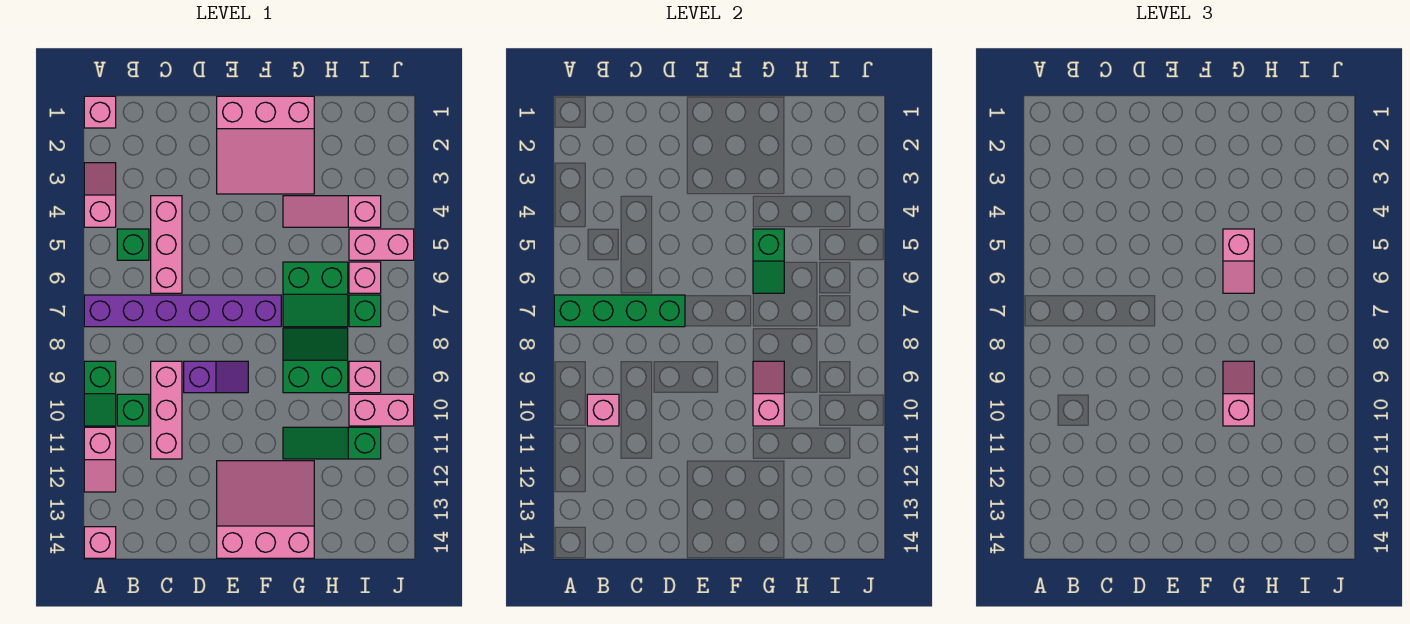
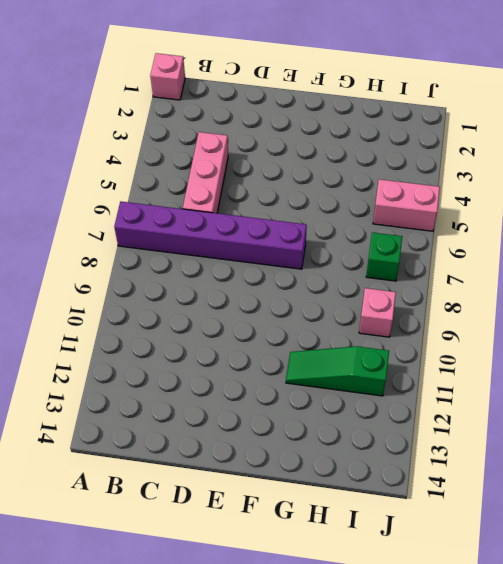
none -> pink 1x2 slope [84,163,116,227]
none -> green 1x2 slope [84,361,116,426]
none -> pink 1x2 slope [84,427,116,492]

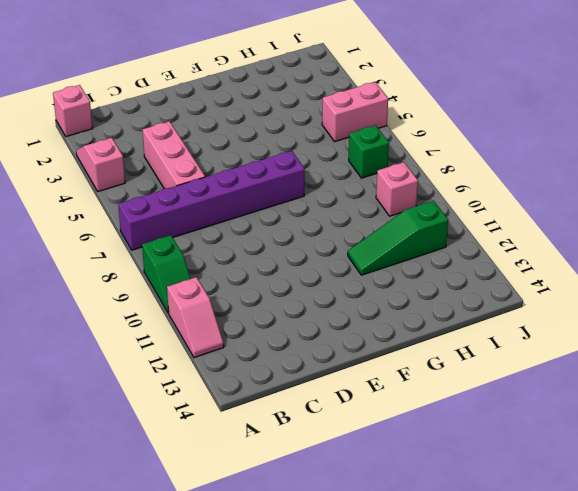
none -> pink 1x1 brick [84,527,116,558]
none -> green 1x1 brick [117,229,149,260]
none -> green 1x1 brick [117,394,149,426]

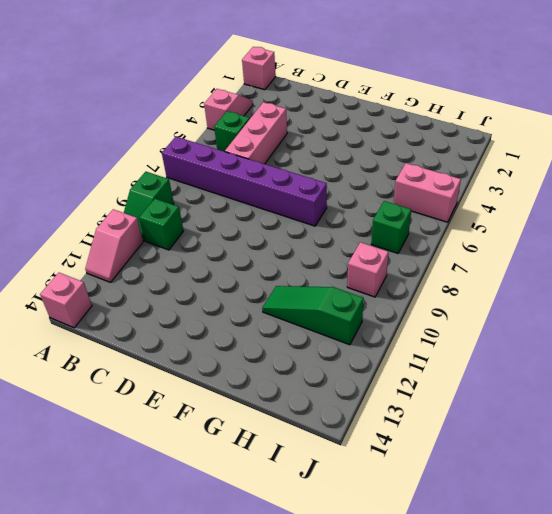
none -> pink 1x3 brick [151,361,182,459]
none -> purple 1x2 slope [184,361,248,393]
none -> pink 3x3 slope [217,96,314,194]

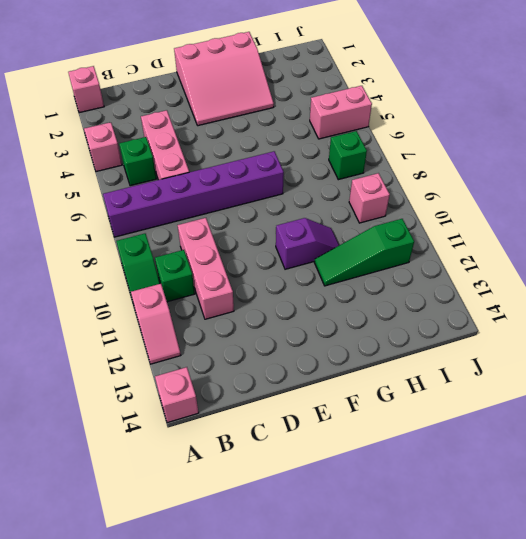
purple 1x2 slope [276,218,339,269] -> purple 1x2 slope moved to [184,361,248,393]
none -> pink 3x3 slope [217,461,314,558]
none -> pink 1x3 slope [283,196,381,227]
none -> green 2x2 slope [283,262,348,327]

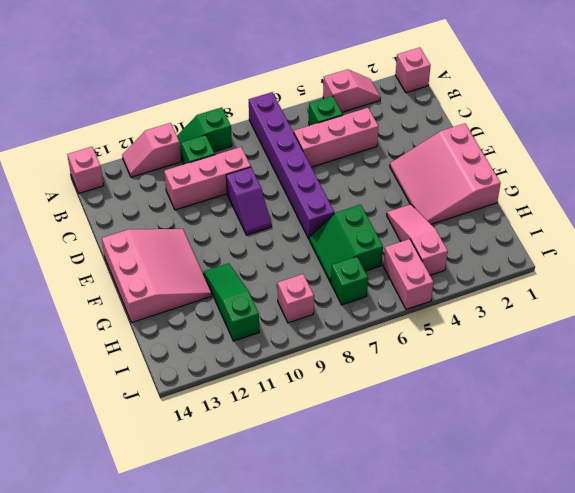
none -> green 2x2 slope [283,328,348,393]
none -> pink 1x1 brick [349,262,381,293]
none -> pink 1x2 brick [349,394,414,426]

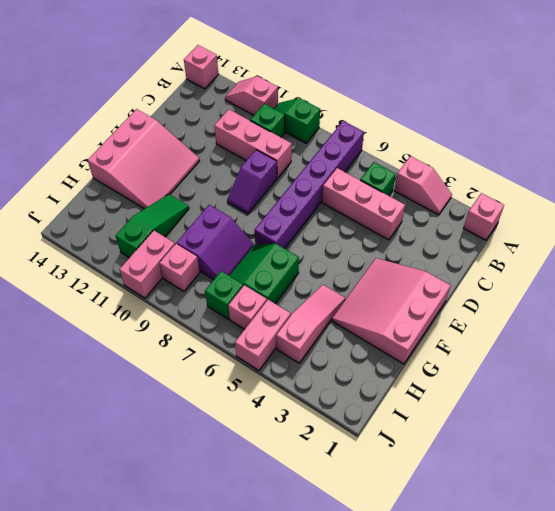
purple 2x2 slope [177,205,254,280] -> green 2x2 slope [283,328,348,393]
none -> green 1x4 brick [554,295,685,327]
none -> pink 1x1 brick [587,394,619,426]
none -> green 1x2 slope [753,229,784,293]

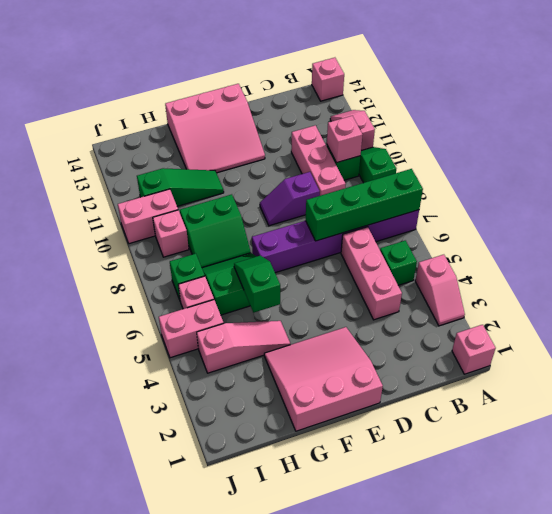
none -> pink 1x2 slope [753,361,784,426]
none -> pink 1x2 slope [1223,229,1254,293]
none -> pink 1x2 slope [1223,361,1254,426]

